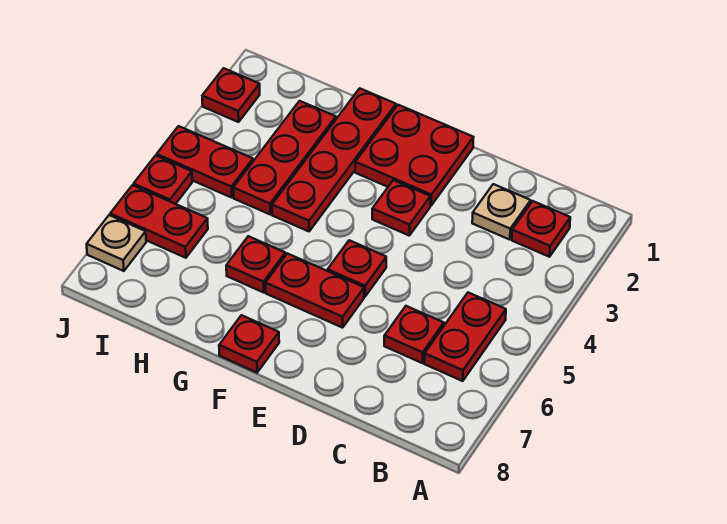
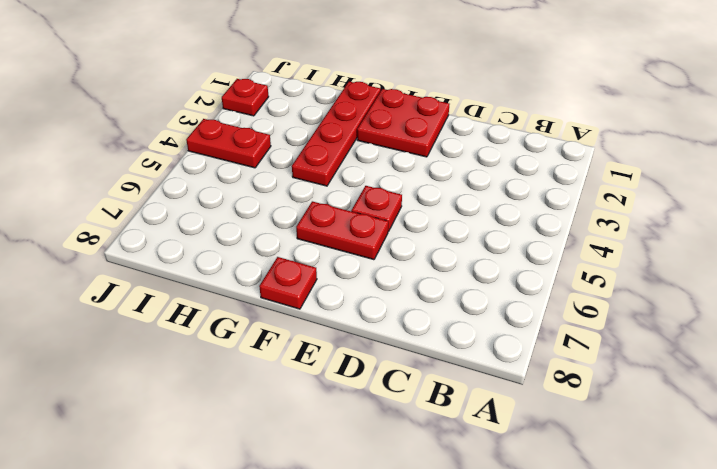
none -> red 1x1 plate [512,201,570,257]
none -> red 1x2 plate [424,293,506,381]
none -> tan 1x1 plate [472,184,531,240]

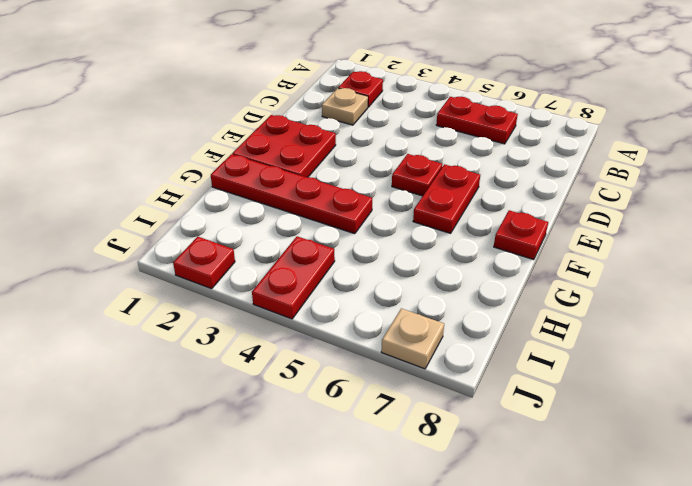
none -> red 1x1 plate [384,306,444,363]
none -> red 1x1 plate [372,180,430,236]
none -> red 1x1 plate [226,236,285,293]

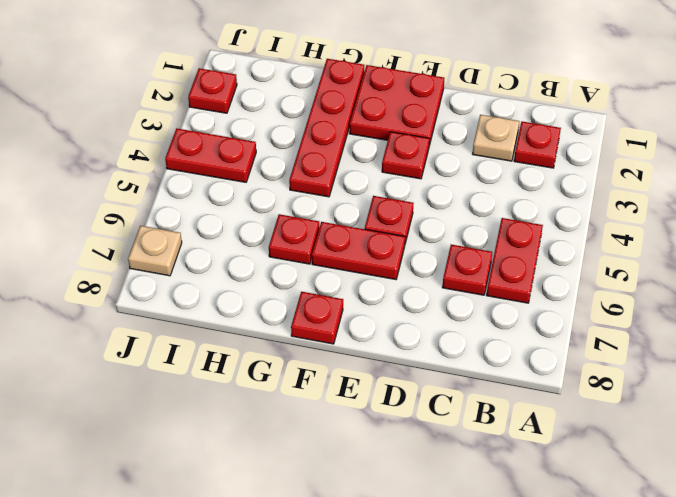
none -> red 1x3 plate [233,101,336,214]
none -> red 1x2 plate [110,185,208,258]
none -> red 1x1 plate [134,155,192,204]

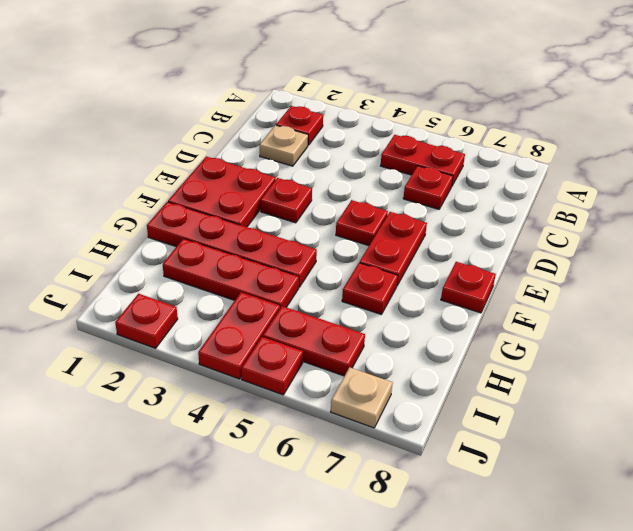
red 1x2 plate [263,306,365,376] -> red 1x2 plate turned to [110,185,208,258]

